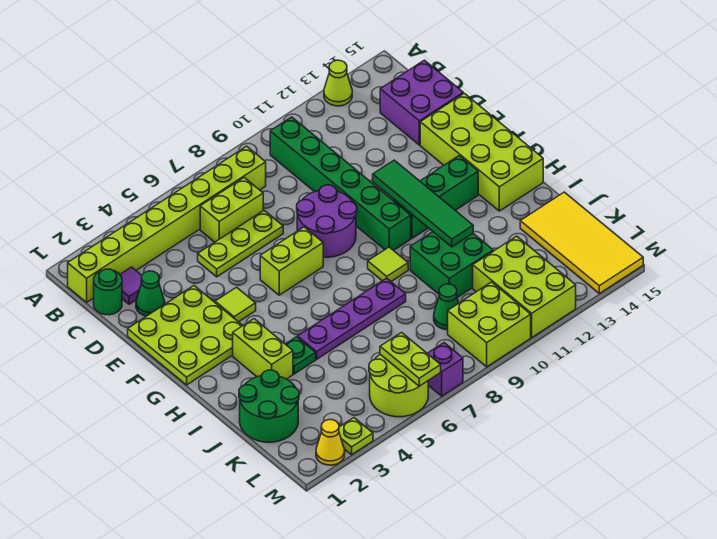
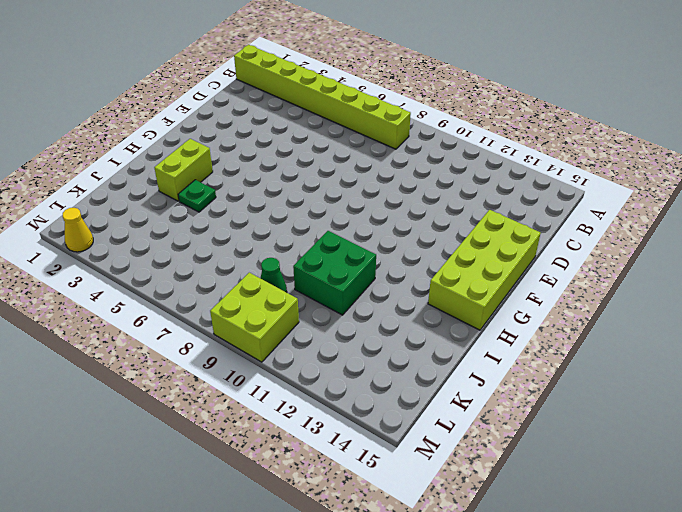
none -> lime 1x1 cone [324,60,352,106]
none -> green 1x6 brick [270,117,411,250]
none -> green 1x1 round brick [94,269,122,315]
none -> purple 1x1 tile [120,267,142,304]

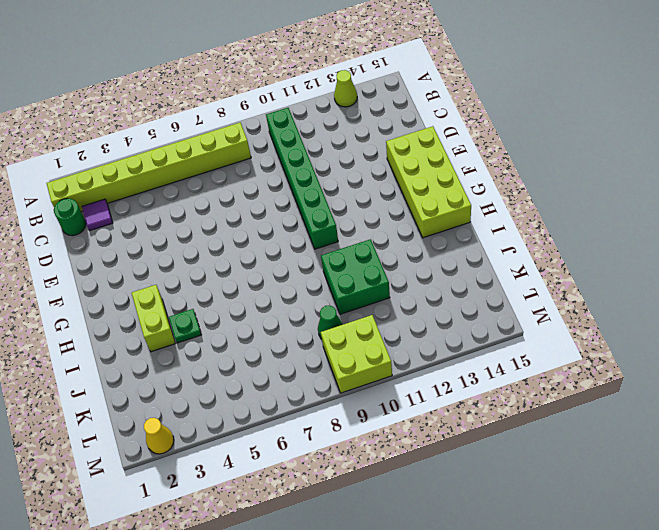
none -> lime 1x2 brick [200,178,263,242]
none -> purple 2x2 brick [380,60,463,145]
none -> green 1x1 cone [136,271,165,316]
none -> lime 1x3 plate [198,210,283,277]

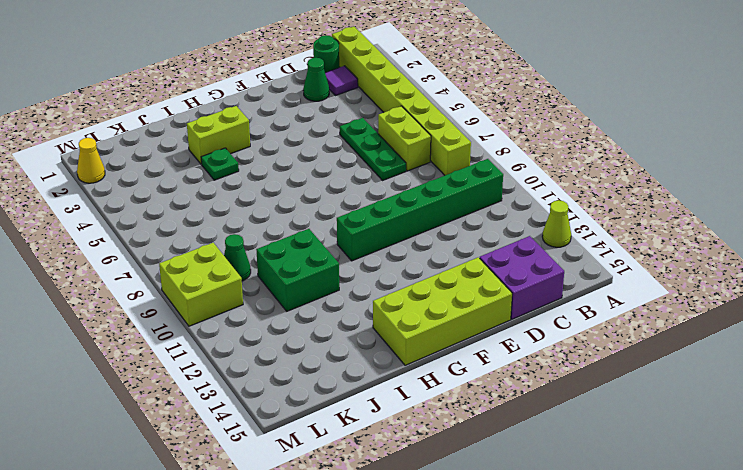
green 1x3 plate [340,118,406,180] -> lime 1x3 plate [198,210,283,277]
none -> lime 3x3 plate [128,286,243,385]
none -> purple 2x2 round brick [297,185,357,257]
none -> lime 1x1 tile [215,287,256,322]
none -> lime 1x2 brick [260,227,323,295]

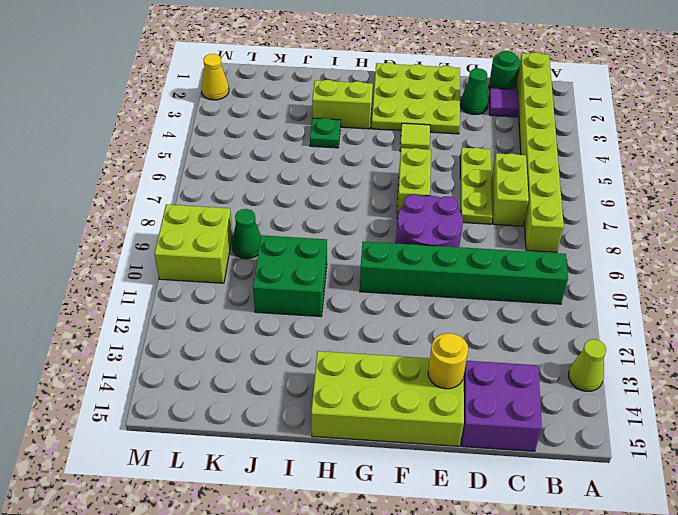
yellow 1x1 round brick [428,333,468,389] -> none
none -> green 1x3 brick [393,156,478,238]
none -> lime 1x1 tile [368,247,408,281]
none -> purple 1x4 plate [298,278,406,359]
none -> green 2x2 round brick [239,370,299,442]

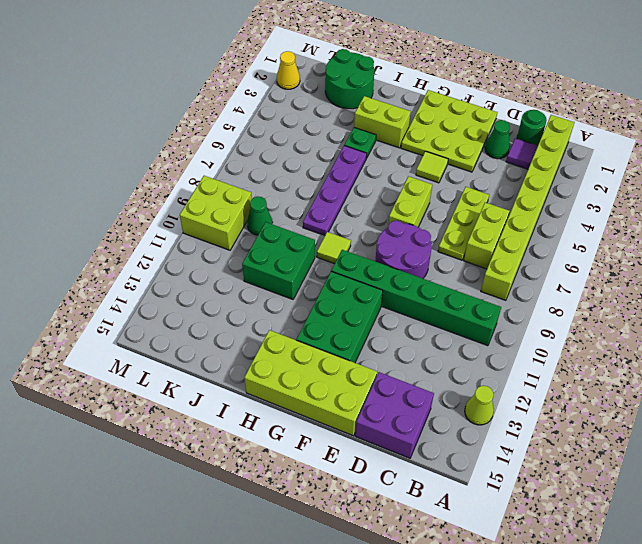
green 2x3 brick [297,272,383,363] -> green 1x3 brick [393,156,478,238]
none -> yellow 2x4 tile [520,192,643,294]
none -> lime 2x3 brick [473,236,576,337]
none -> lime 2x2 round brick [369,355,428,417]
none -> lime 1x1 plate [339,418,373,455]

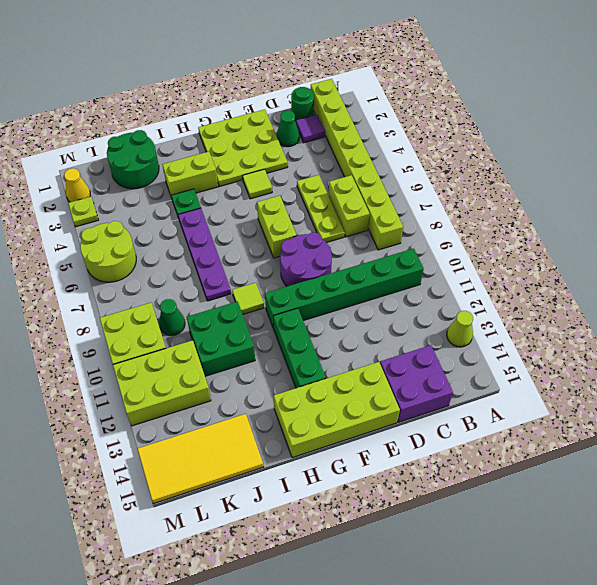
none -> purple 1x1 brick [427,343,463,396]
none -> green 1x4 tile [373,160,473,247]
none -> lime 1x2 plate [380,333,441,386]

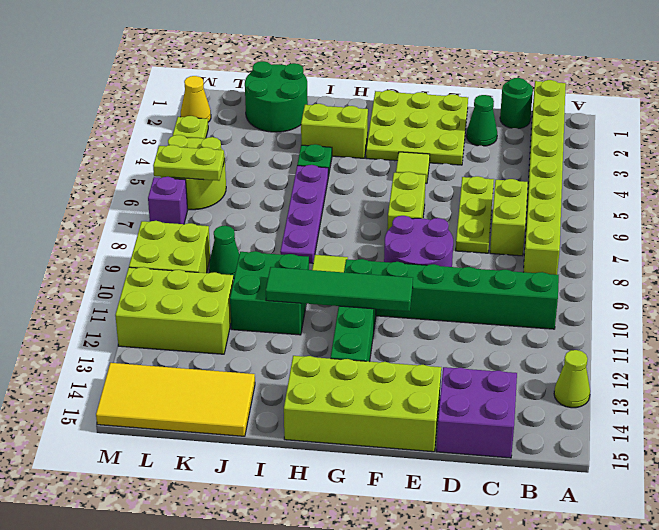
none -> purple 1x1 tile [120,267,142,304]

